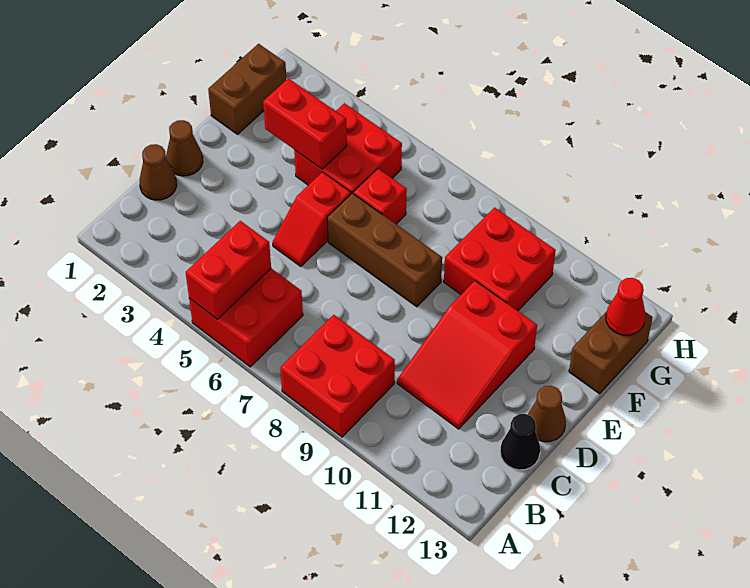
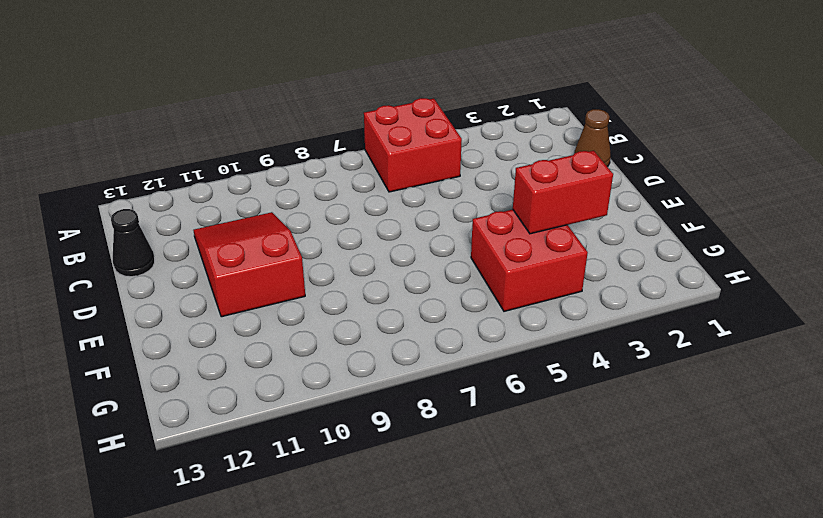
none -> red 2x2 brick [280,315,395,437]
none -> brown 1x1 cone [166,120,203,176]
none -> red 1x2 slope [273,172,351,266]

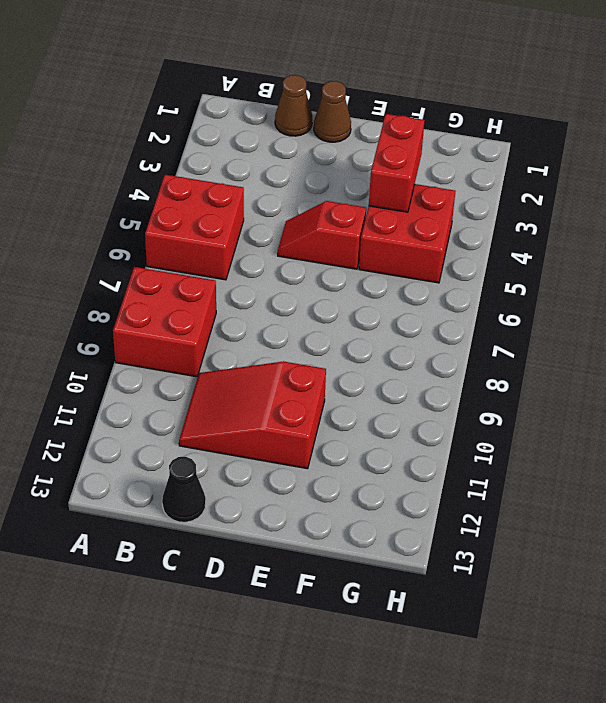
none -> brown 1x1 cone [528,386,566,442]
none -> brown 1x3 brick [327,193,442,307]
none -> brown 1x2 brick [208,44,286,134]

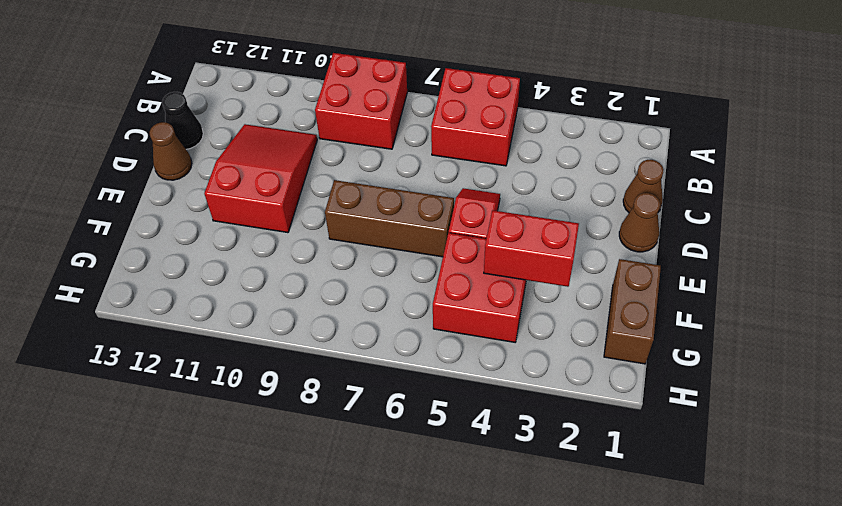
none -> red 1x1 brick [353,169,407,224]
none -> red 2x2 brick [444,207,556,311]
none -> brown 1x2 brick [569,311,653,394]

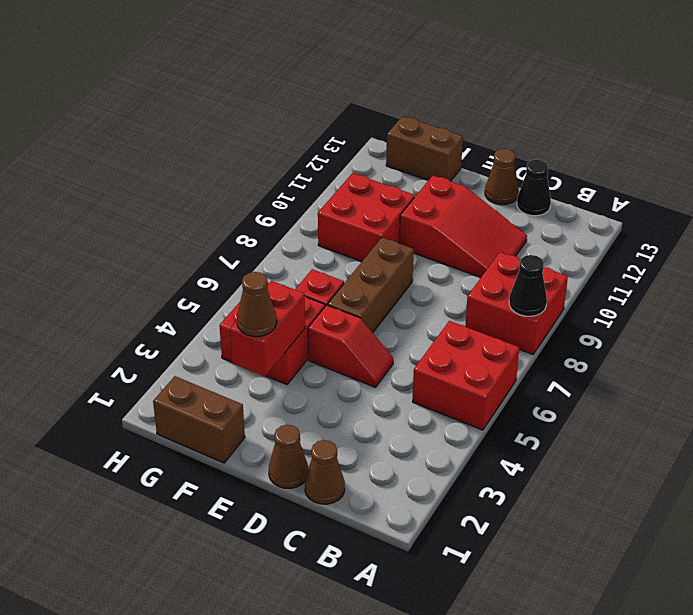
black 1x1 cone [509,255,547,316] -> none
brown 1x1 cone [237,272,277,337] -> none
none -> red 1x2 brick [186,221,271,319]
none -> red 1x1 cone [606,278,646,335]

